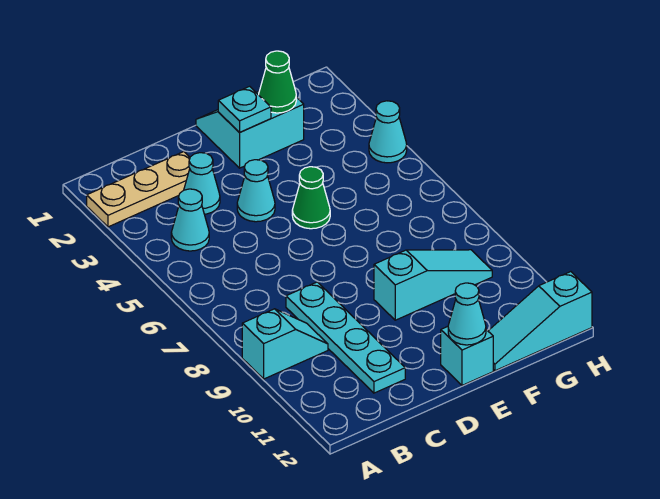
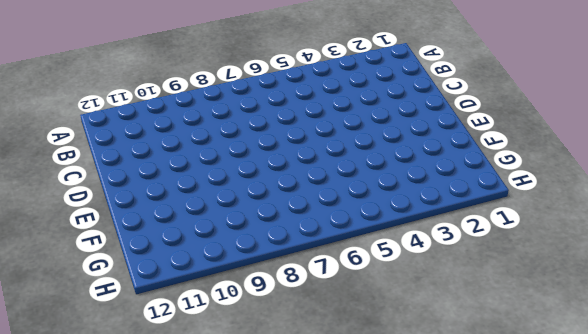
none -> tan 1x3 plate [87,152,190,227]
none -> cyan 1x2 slope [242,309,328,379]
none -> cyan 1x1 cone [171,189,209,251]

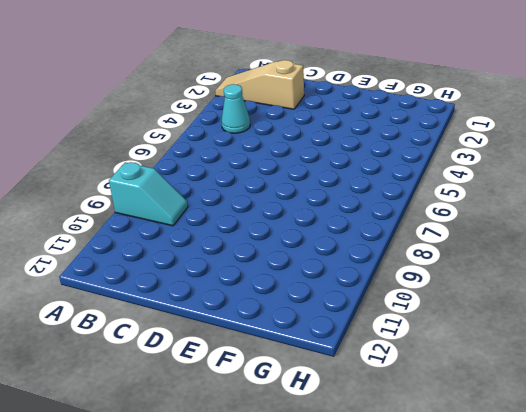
tan 1x3 slope [215,60,304,109] -> tan 1x3 plate [87,152,190,227]
none -> cyan 1x1 cone [184,153,220,214]
none -> cyan 1x4 plate [286,282,405,393]
none -> cyan 1x1 cone [237,160,275,222]

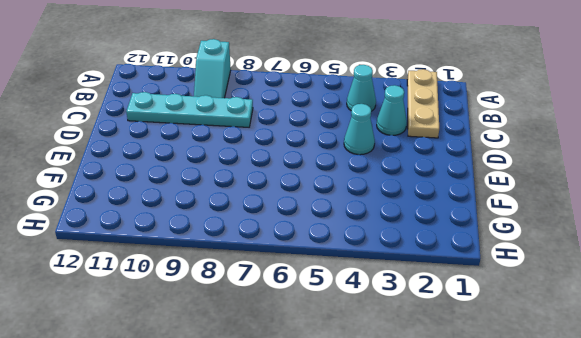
none -> cyan 2x2 slope [196,91,304,168]
none -> green 1x1 cone [292,167,330,229]
none -> cyan 1x3 slope [374,250,492,320]

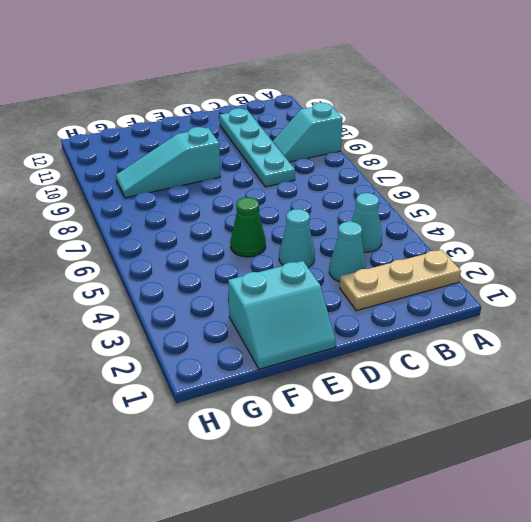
none -> cyan 1x1 brick [441,327,493,385]
none -> cyan 1x3 slope [488,272,592,371]
none -> cyan 1x1 cone [369,101,407,163]

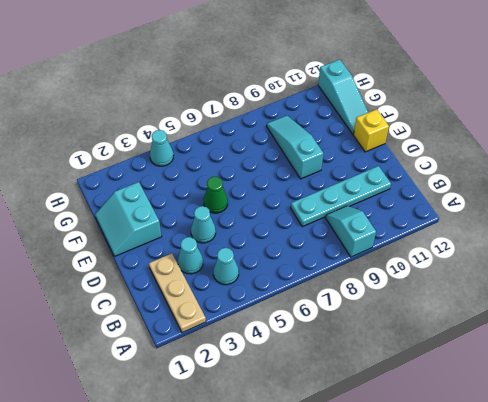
yellow 1x1 brick [353,109,389,152] -> cyan 1x1 brick [441,327,493,385]
none -> cyan 1x1 plate [218,86,271,133]
none -> cyan 1x1 cone [448,283,486,345]
none -> green 1x1 cone [259,51,296,113]

